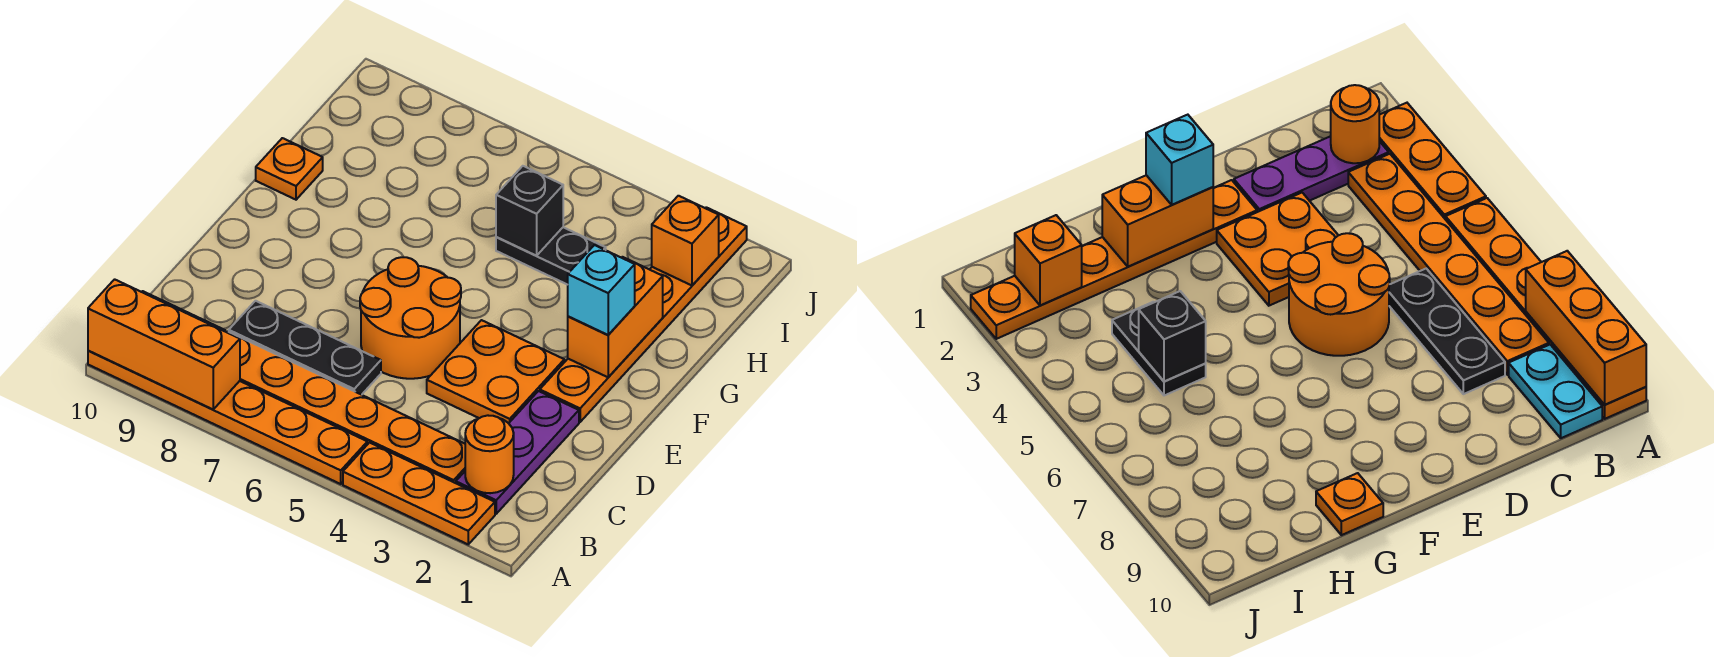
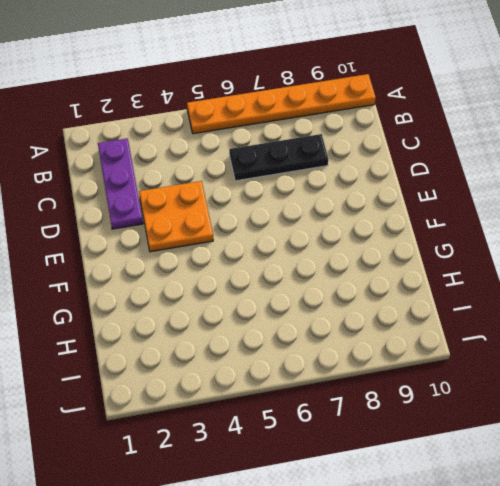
none -> orange 1x3 plate [343,443,495,544]
none -> orange 1x6 plate [227,331,465,483]
none -> cyan 1x2 plate [1509,345,1602,438]

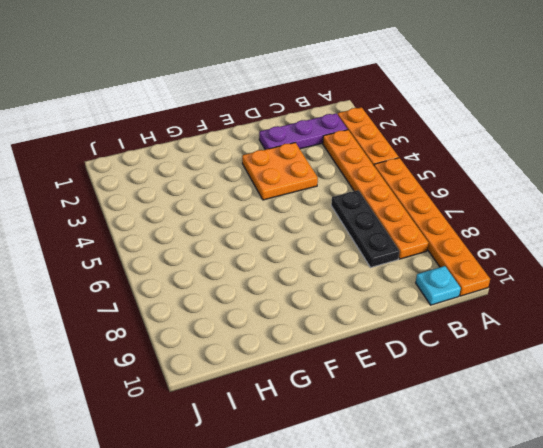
cyan 1x1 plate [416,266,461,305] -> cyan 1x2 plate [1509,345,1602,438]
none -> orange 2x2 round brick [360,257,461,379]
none -> orange 1x6 plate [540,207,747,422]
none -> orange 1x1 plate [256,138,323,200]

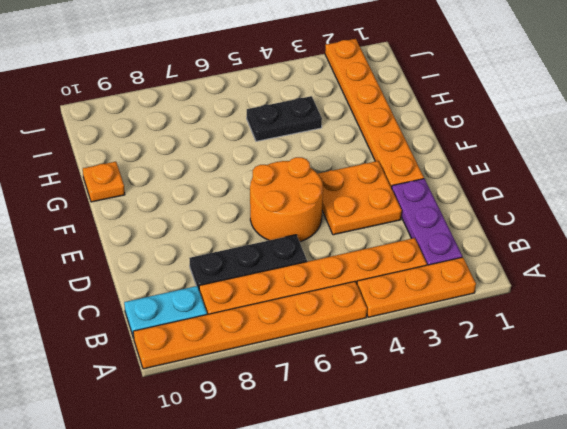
none -> orange 1x3 brick [88,279,240,410]
none -> orange 1x1 round brick [465,415,514,493]
none -> orange 1x2 brick [568,257,663,377]

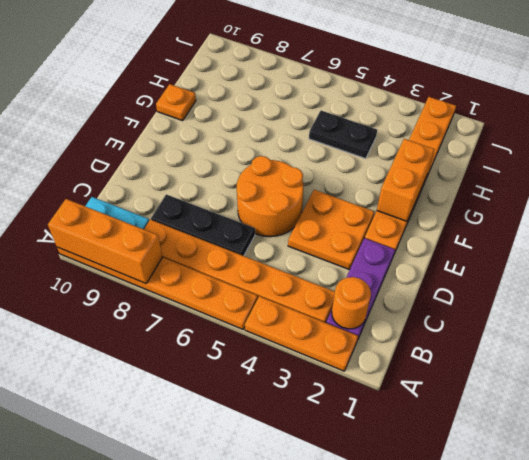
none -> black 1x1 brick [496,166,563,256]
none -> orange 1x1 brick [652,196,719,285]
none -> cyan 1x1 brick [568,245,635,335]

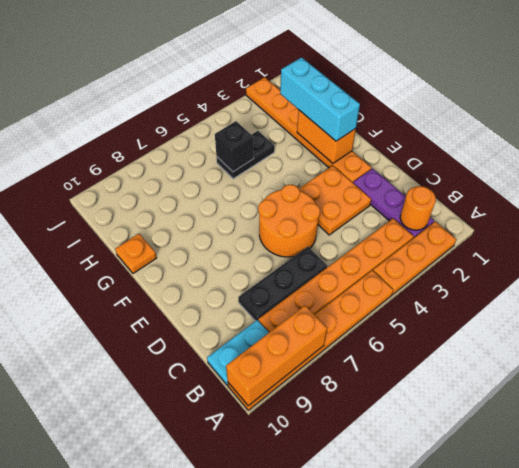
cyan 1x3 brick [280,57,360,141] -> cyan 1x1 brick [568,245,635,335]
none -> orange 1x1 brick [652,196,719,285]

